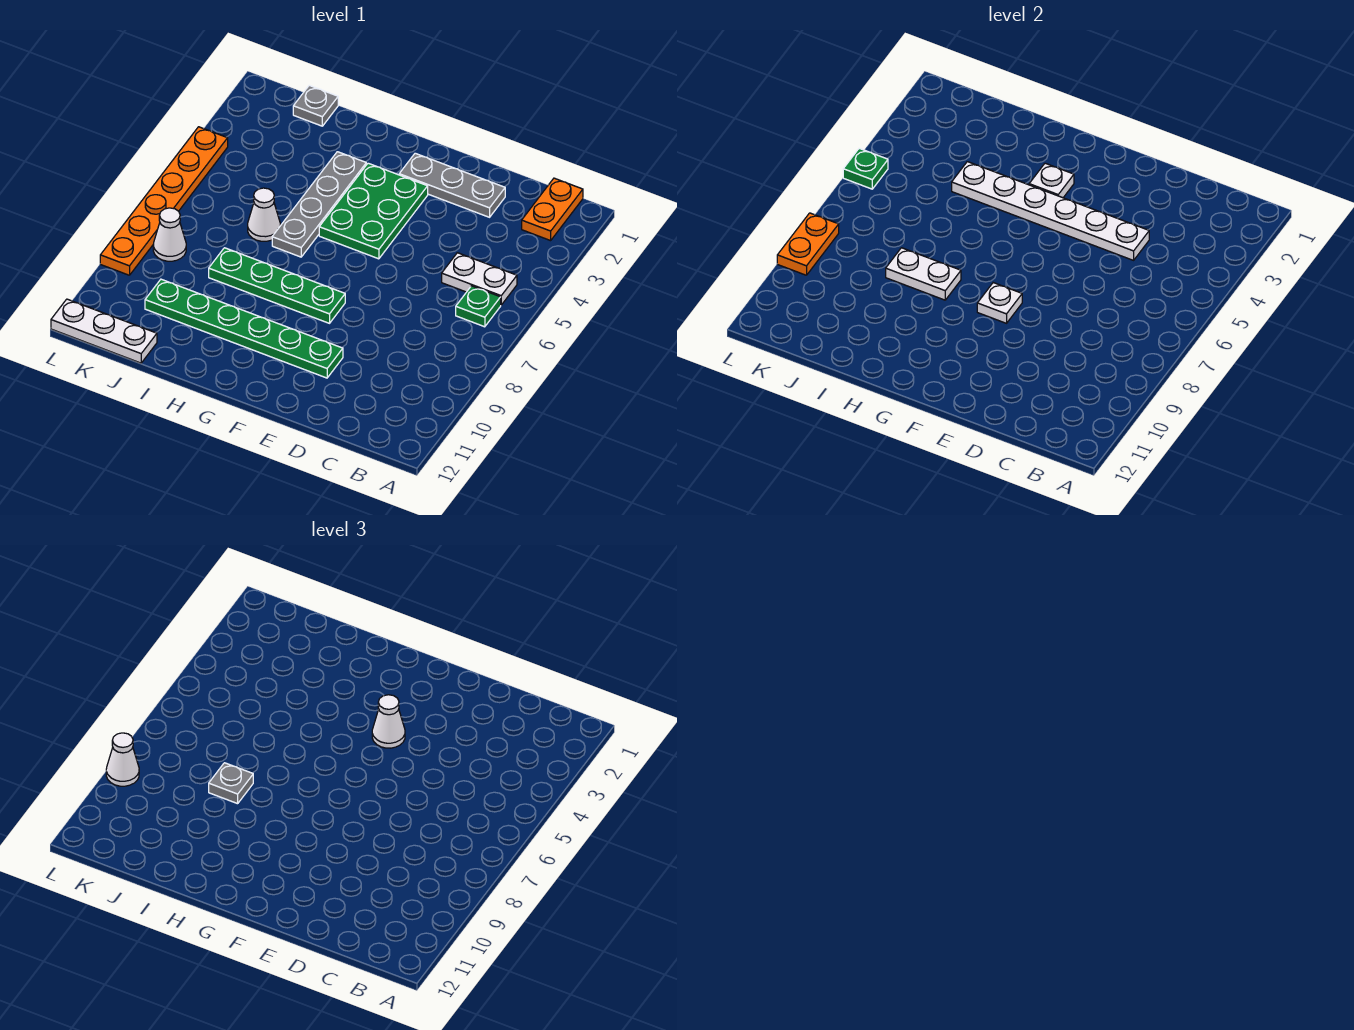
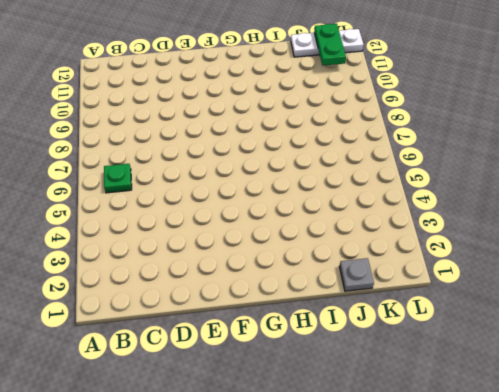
green 1x2 plate [314,24,346,65] -> none
none -> orange 1x2 plate [522,178,583,241]
none -> white 1x2 plate [442,253,517,305]
none -> grey 1x3 plate [399,153,505,217]

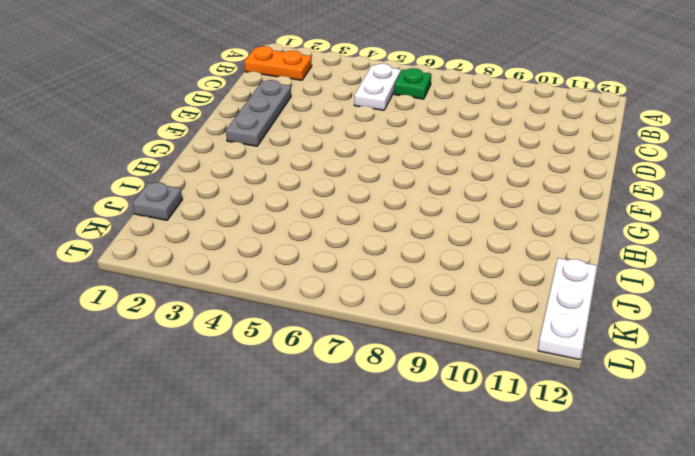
none -> green 1x6 plate [145,279,343,378]
none -> green 2x3 plate [319,163,428,259]
none -> green 1x4 plate [209,248,345,323]

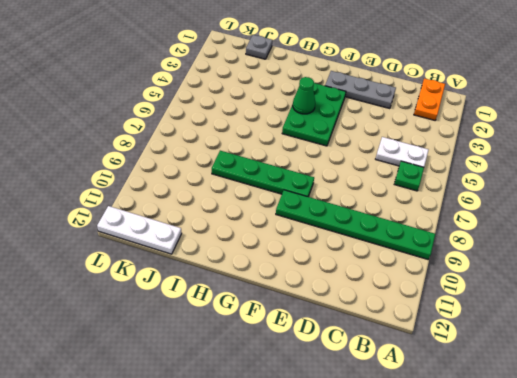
green 1x6 plate [276,190,435,259] -> green 1x6 plate moved to [145,279,343,378]
green 1x1 cone [293,77,315,114] -> white 1x6 plate [952,162,1149,260]
none -> grey 1x4 plate [272,152,366,257]
none -> white 1x1 cone [248,188,280,241]
none -> white 1x1 cone [153,208,186,261]

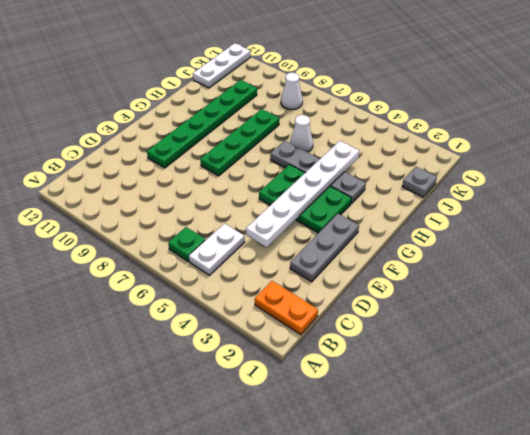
none -> orange 1x6 plate [100,127,228,275]
none -> white 1x1 plate [977,283,1022,323]
none -> white 1x1 plate [1029,163,1074,198]

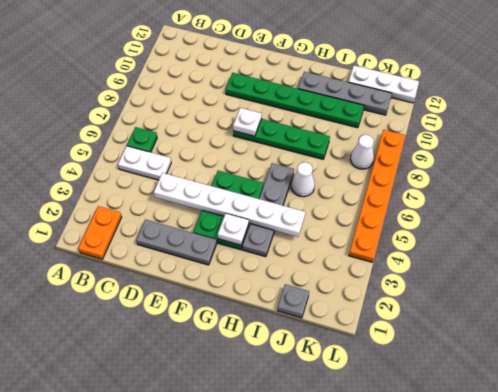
grey 1x4 plate [298,72,392,115] -> none
none -> white 1x2 plate [886,248,961,300]
none -> green 1x1 plate [843,148,888,189]
none -> orange 1x2 plate [777,213,839,275]

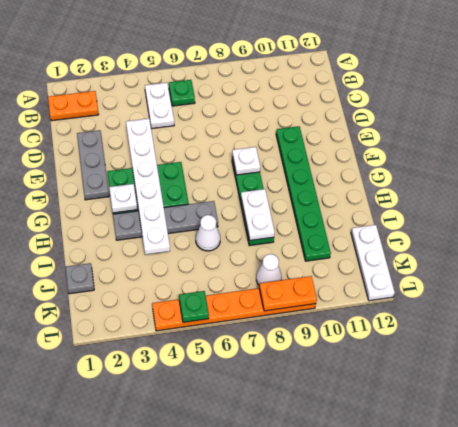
none -> white 1x1 cone [372,695,405,748]
none -> grey 1x1 plate [209,763,253,804]
none -> white 1x1 cone [106,733,139,786]

